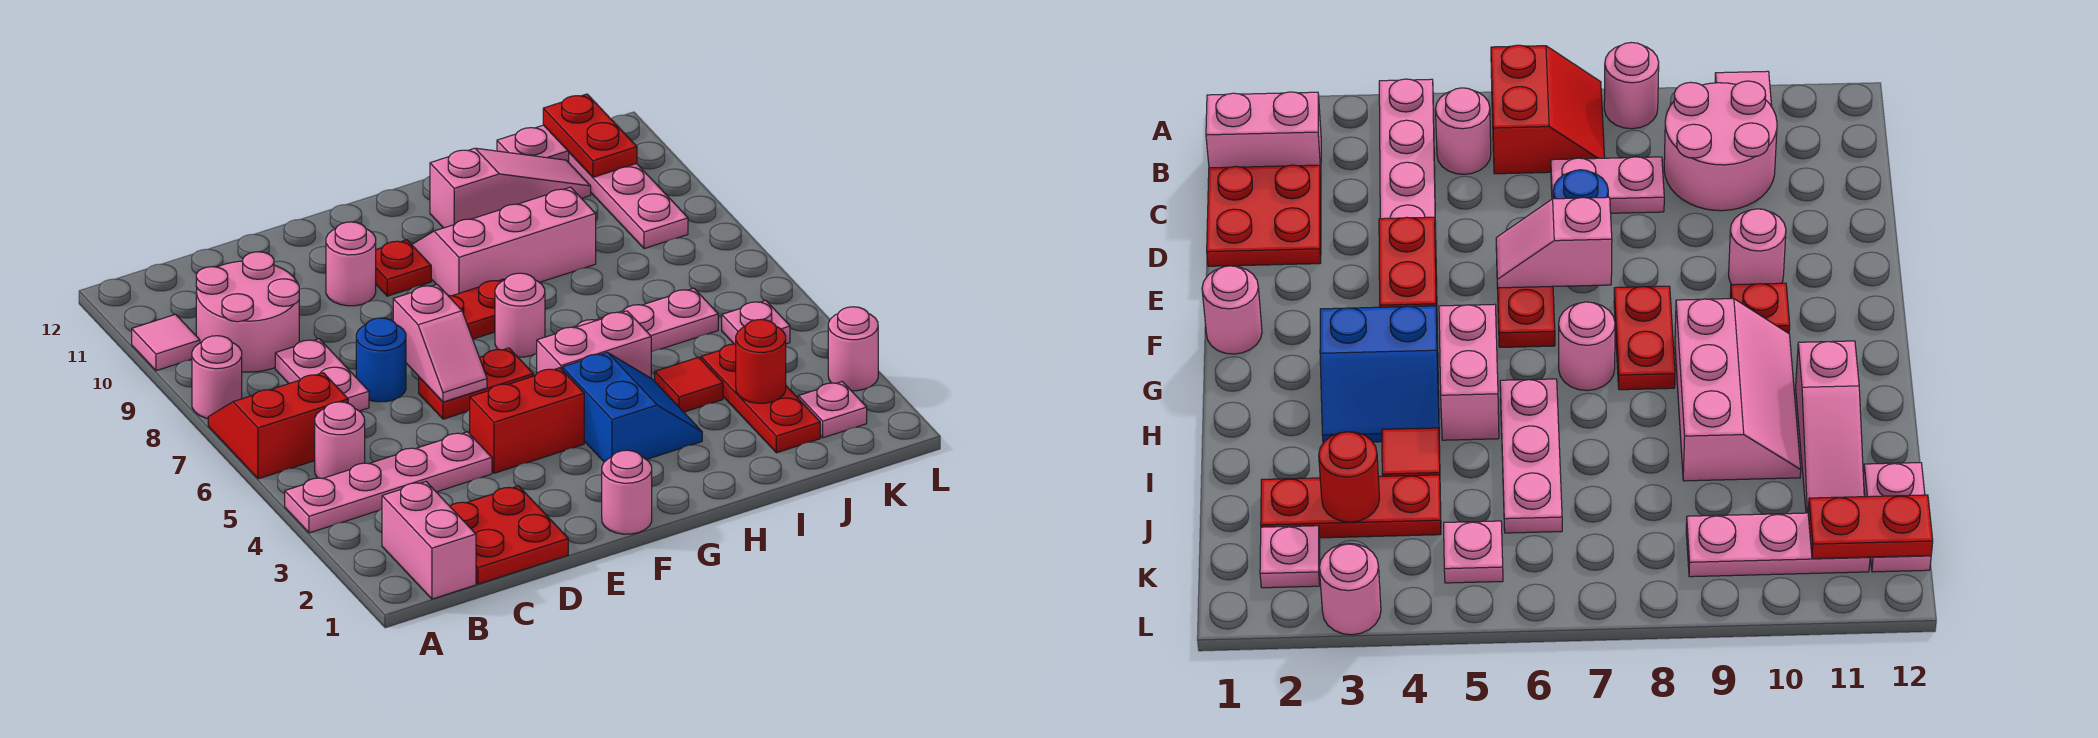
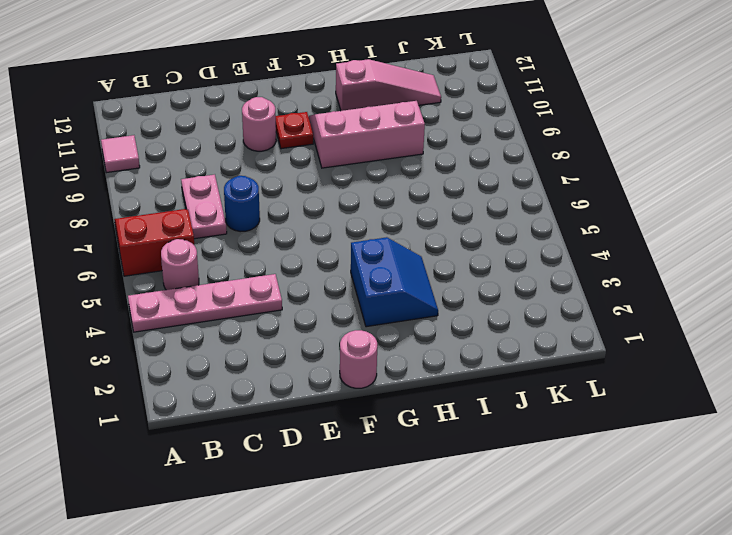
none -> pink 1x1 round brick [192,336,242,418]
none -> pink 1x2 brick [382,482,476,599]
none -> pink 2x2 round brick [196,252,299,372]
none -> red 2x2 plate [450,486,568,584]

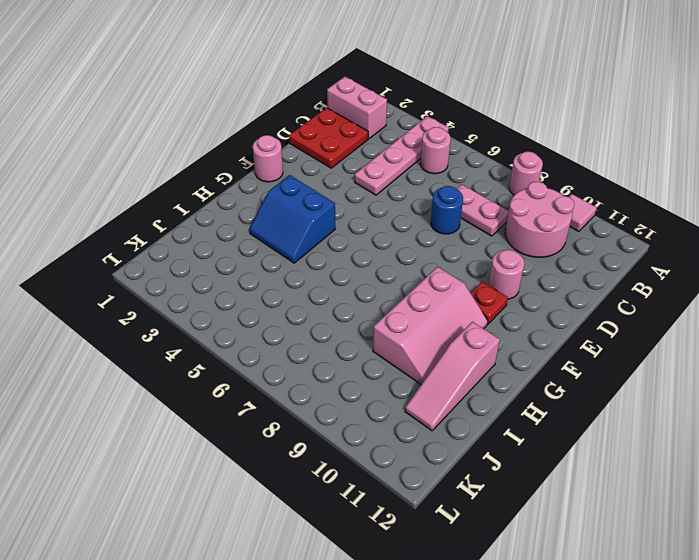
none -> red 2x2 slope [208,373,348,479]
none -> red 1x2 brick [470,368,584,473]
none -> red 1x2 plate [419,348,533,419]
none -> red 1x2 plate [448,279,505,339]

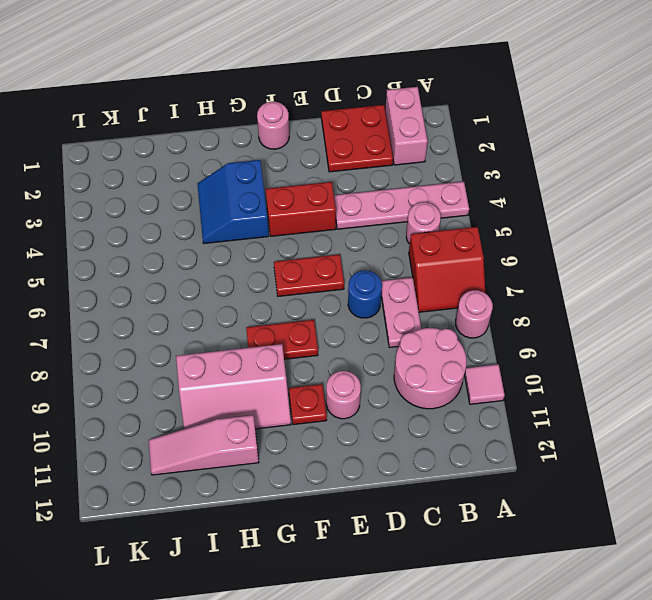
none -> pink 1x2 brick [537,311,651,378]
none -> pink 1x1 round brick [495,273,545,357]
none -> pink 1x3 plate [573,288,718,352]
none -> red 1x1 tile [655,357,723,412]

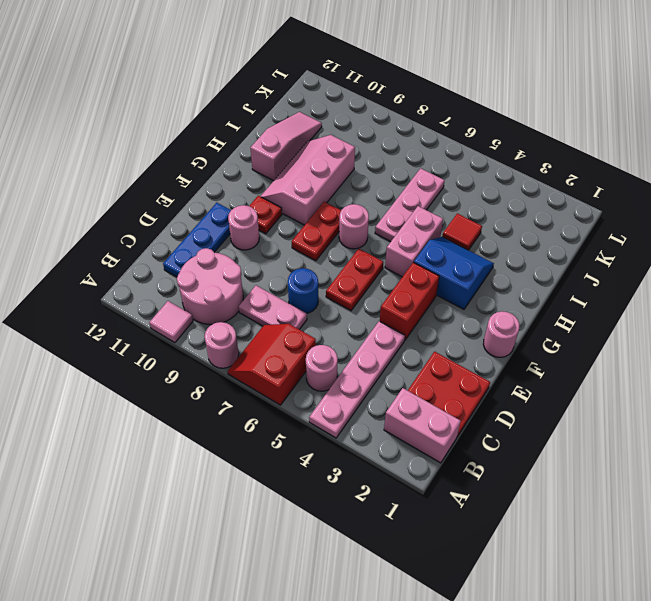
blue 1x3 plate [163,203,231,277] -> none
none -> red 1x3 plate [701,344,820,453]
none -> pink 1x2 plate [497,125,569,162]
none -> pink 1x1 plate [798,382,867,438]
none -> pink 1x1 plate [722,300,790,344]

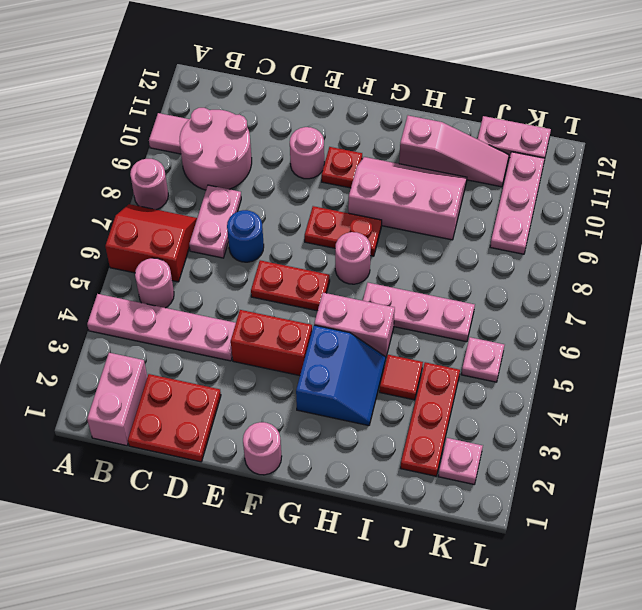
none -> pink 1x1 round brick [828,307,878,391]
none -> pink 1x2 slope [393,285,487,402]
none -> red 1x1 round brick [736,320,786,403]
none -> red 1x2 plate [543,94,637,177]

